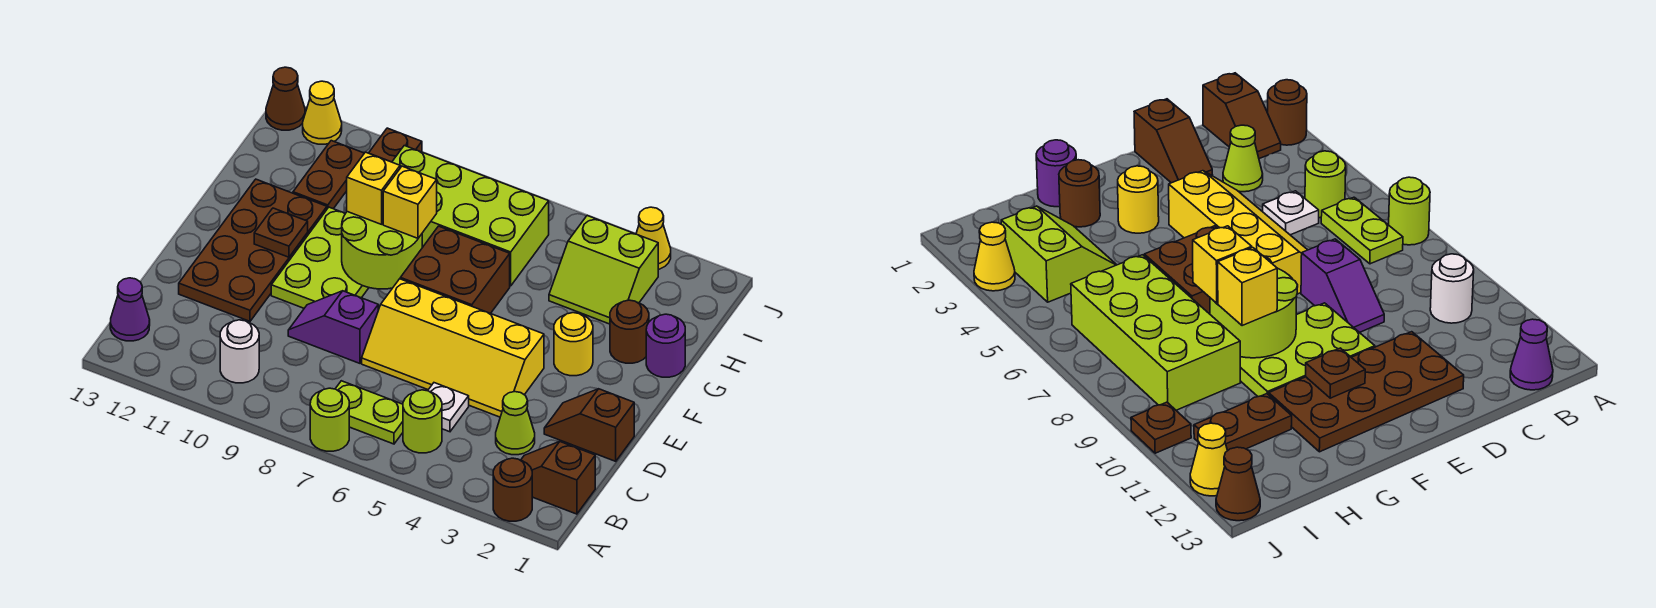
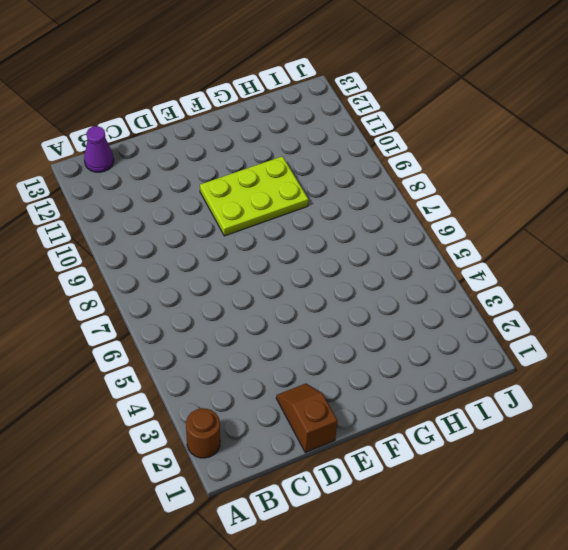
none -> lime 1x1 round brick [310,388,349,451]
none -> brown 1x2 slope [521,442,595,514]
none -> lime 1x1 round brick [403,390,442,453]

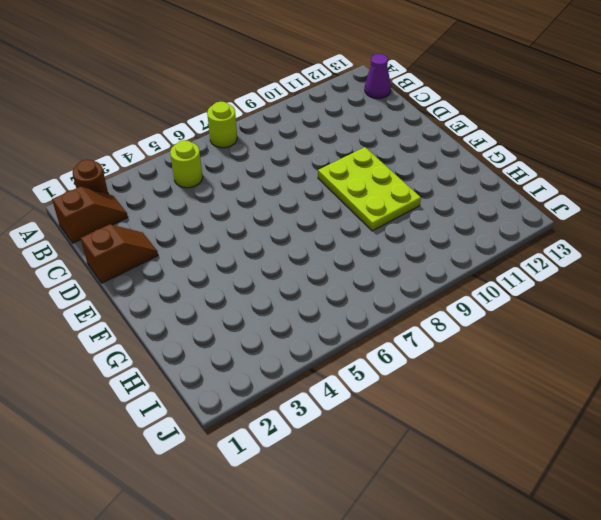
none -> lime 1x2 plate [335,381,403,444]
none -> white 1x1 round brick [220,320,259,383]
none -> lime 1x1 cone [496,392,535,455]

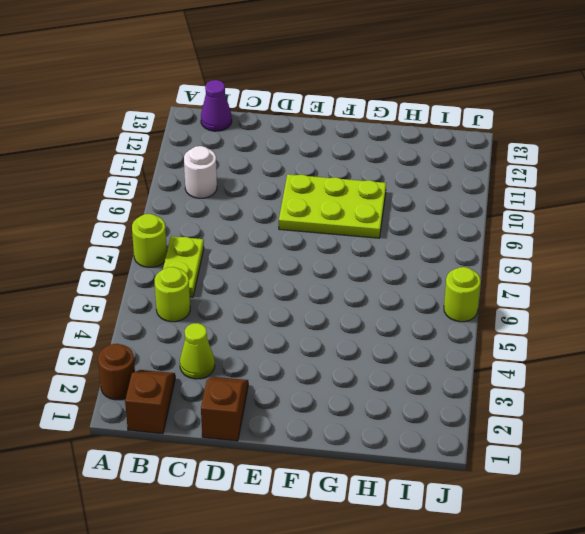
lime 1x1 round brick [444,267,481,322] -> none
none -> white 1x1 plate [428,383,469,432]
none -> yellow 2x4 slope [362,279,544,417]
none -> purple 1x2 slope [288,291,378,363]

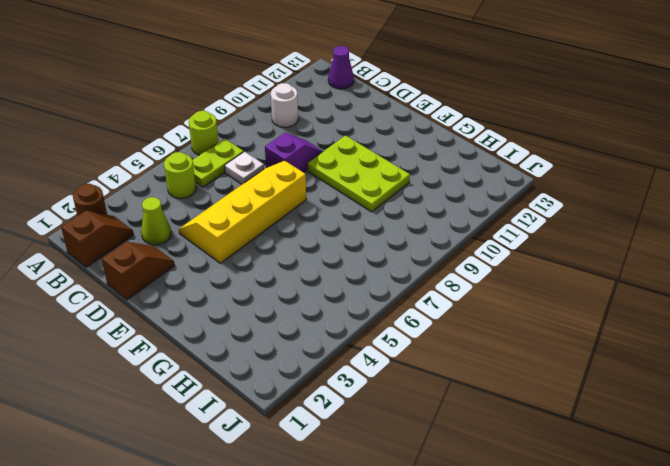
white 1x1 plate [225,152,264,184] -> white 1x1 plate moved to [428,383,469,432]
none -> brown 2x4 plate [179,179,327,321]
none -> yellow 1x1 round brick [554,313,593,376]
none -> brown 2x2 brick [400,226,510,314]

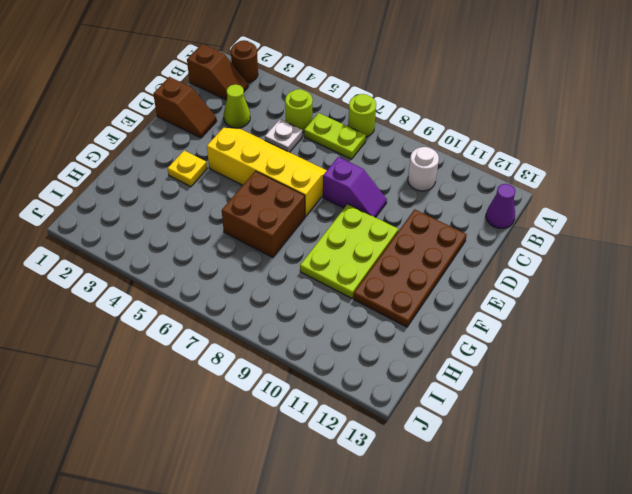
yellow 1x1 plate [168,151,207,187] -> yellow 1x1 round brick [554,313,593,376]
none -> purple 1x1 round brick [646,314,685,377]
none -> brown 1x1 round brick [610,300,649,363]
none -> lime 2x2 slope [549,216,658,324]

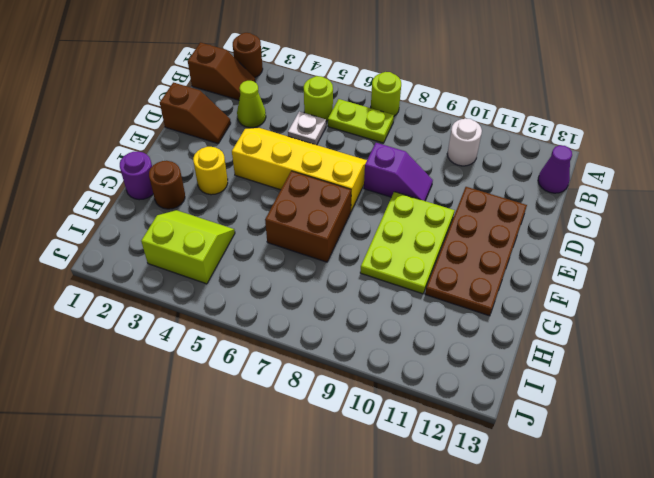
none -> lime 2x4 brick [392,146,549,286]
none -> brown 1x2 plate [293,141,364,209]
none -> yellow 1x1 cone [636,207,671,269]

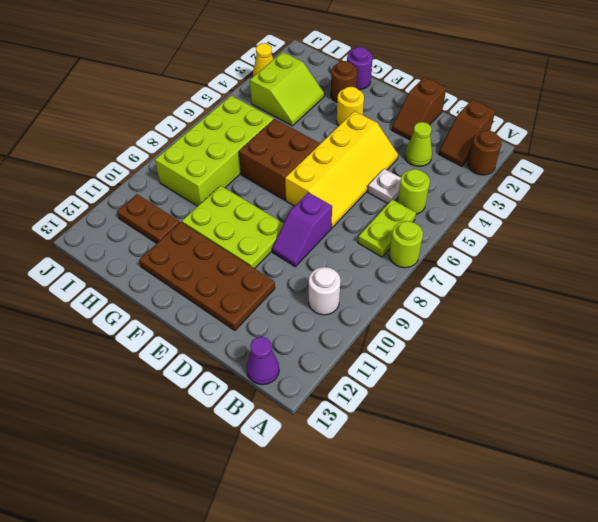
none -> brown 1x1 plate [369,128,422,162]
none -> yellow 1x1 cone [303,81,342,144]
none -> brown 1x1 cone [266,67,305,130]

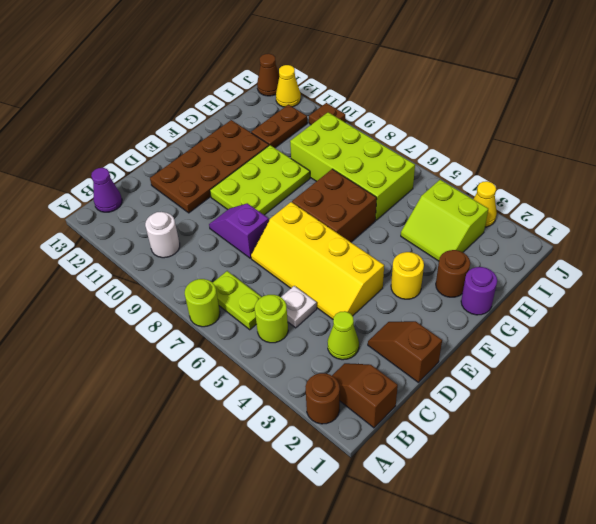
none -> lime 2x2 round brick [342,212,422,289]
none -> brown 1x1 plate [254,208,308,257]
none -> yellow 1x1 brick [383,166,437,238]

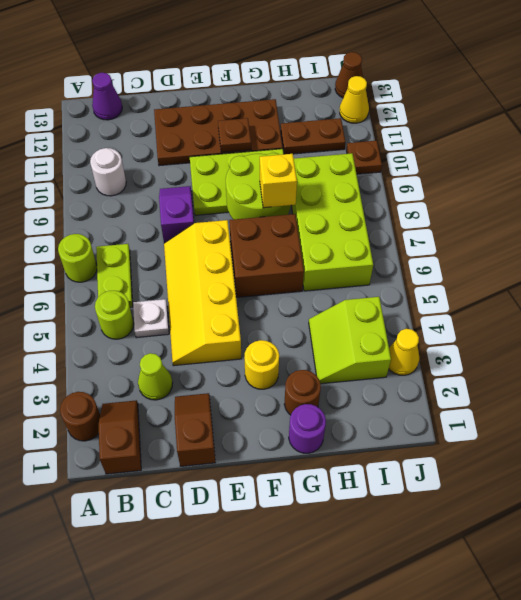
none -> yellow 1x1 brick [347,152,400,224]

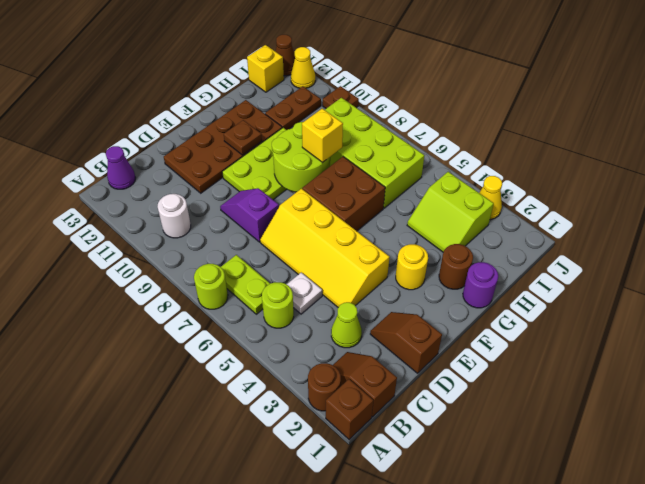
brown 1x1 brick [326,379,373,440] -> none
yellow 1x1 brick [247,45,284,92] -> yellow 1x1 brick moved to [347,152,400,224]

